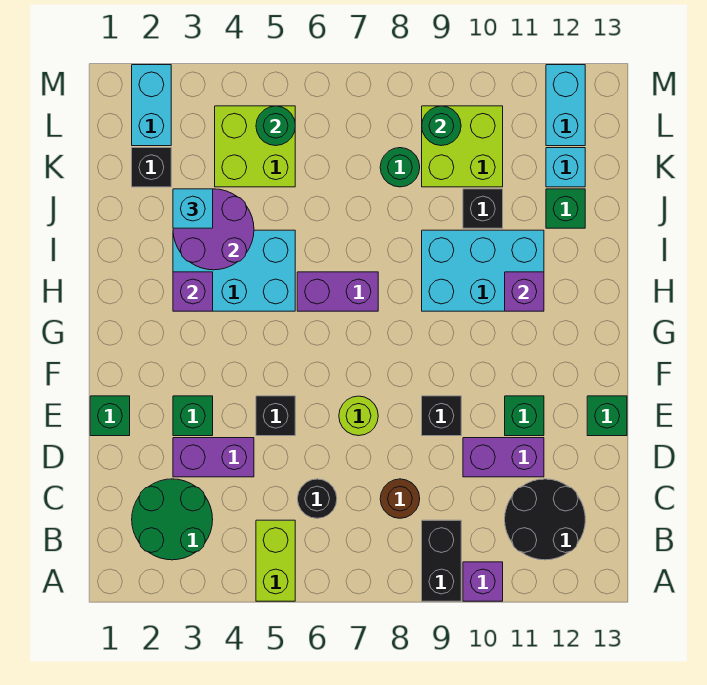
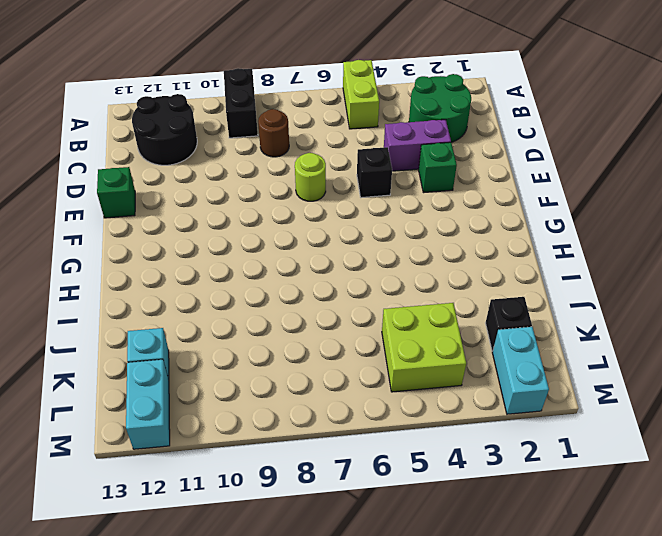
none -> purple 1x1 brick [463,562,503,601]
none -> black 1x1 round brick [297,479,337,518]
none -> purple 1x2 brick [463,438,544,477]
none -> green 1x1 brick [90,396,130,436]

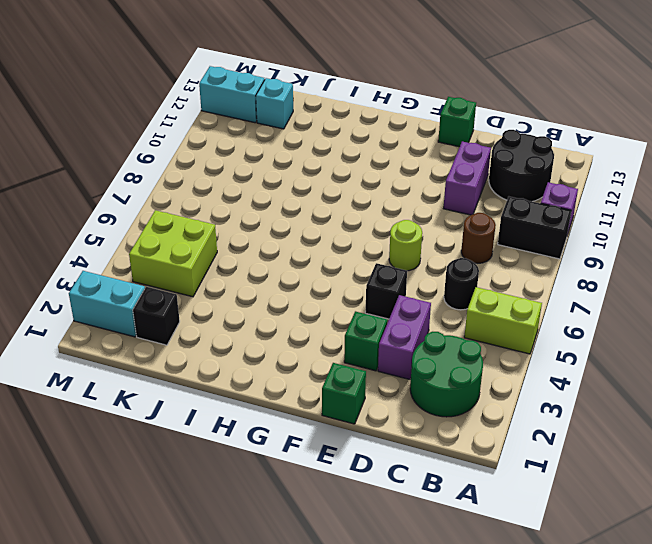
none -> black 1x1 brick [422,396,461,436]
none -> green 1x1 brick [505,396,544,436]
none -> cyan 2x3 brick [173,230,295,311]
none -> purple 1x2 brick [297,272,378,311]

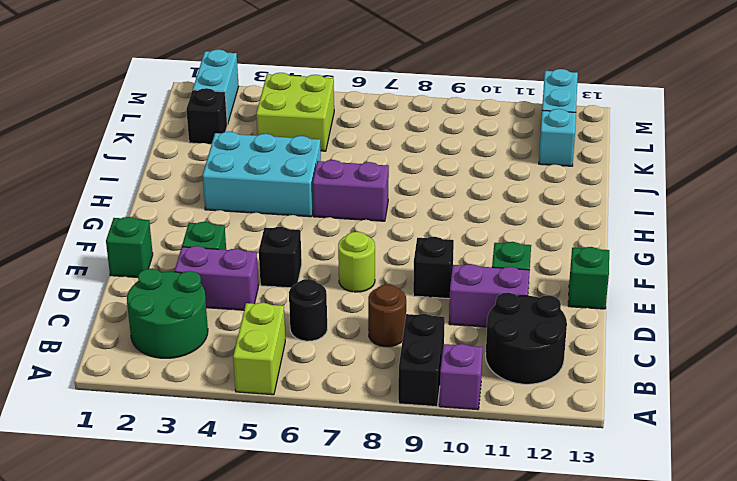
none -> cyan 2x3 brick [422,230,544,311]
none -> black 1x1 brick [463,189,503,228]
none -> green 1x1 brick [546,189,585,228]
none -> green 1x1 round brick [380,148,420,187]

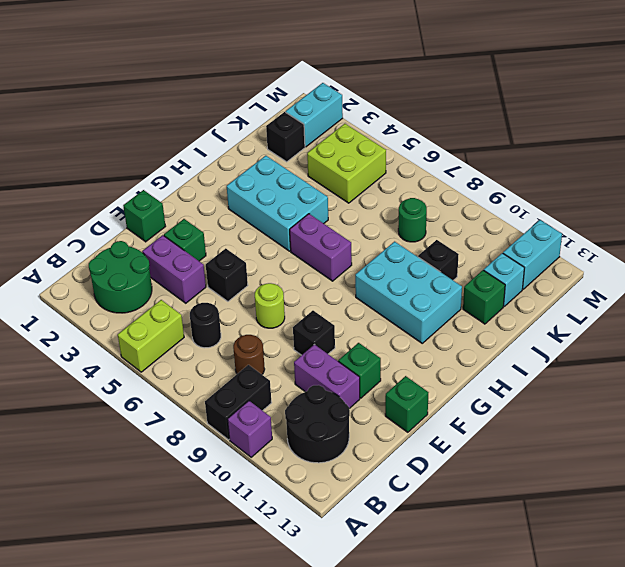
none -> lime 2x2 brick [422,106,503,187]
none -> purple 1x1 brick [173,272,213,311]
none -> purple 1x1 brick [505,272,544,311]
none -> purple 2x2 round brick [173,189,254,270]

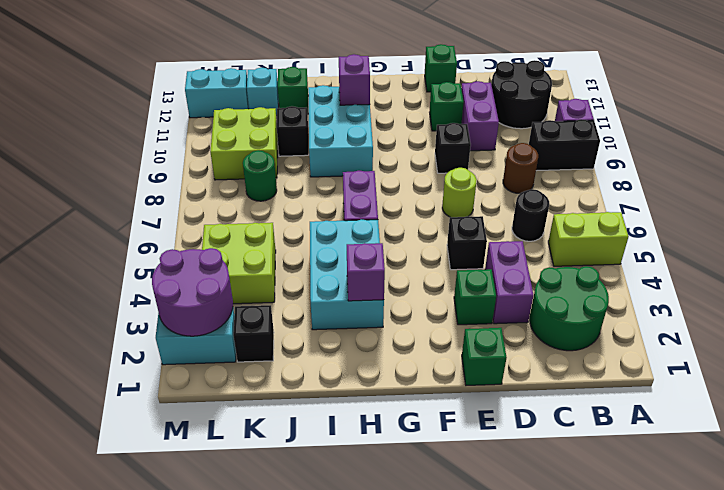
purple 2x2 round brick [152,248,233,336] -> purple 2x2 round brick moved to [173,189,254,270]
none -> green 1x1 round brick [256,106,295,146]
none -> green 1x1 round brick [422,106,461,146]
none -> cyan 1x1 brick [173,189,213,228]

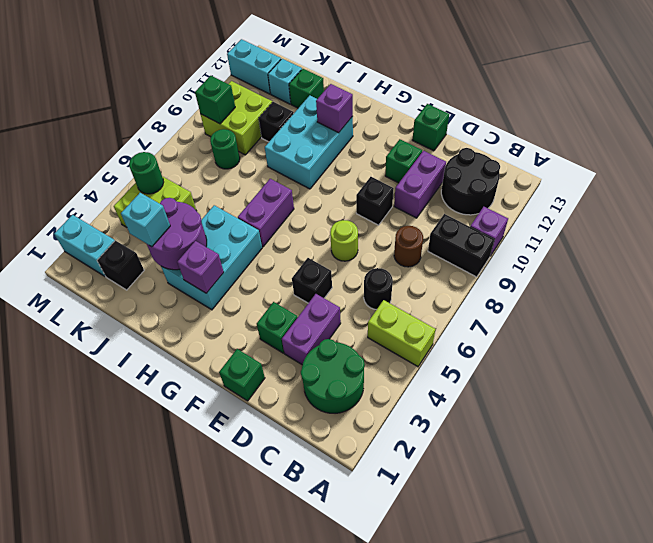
green 1x1 brick [195,76,235,124] -> green 1x1 round brick [422,106,461,146]

